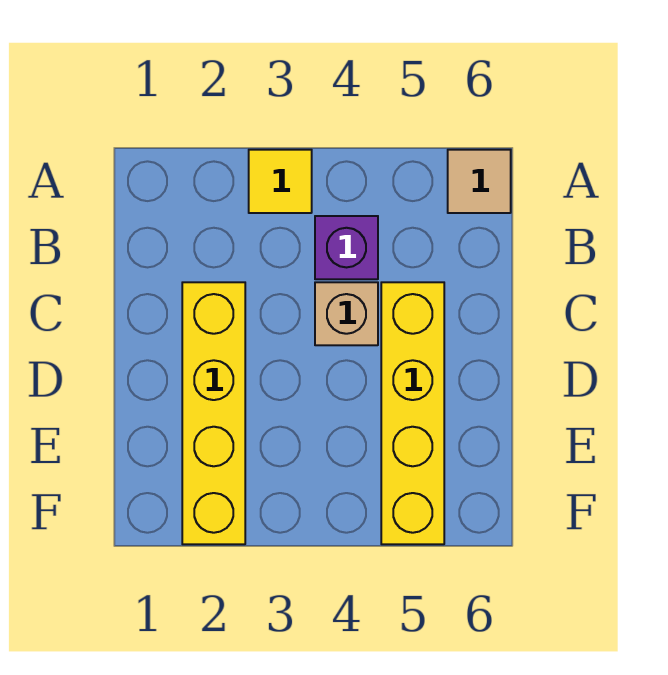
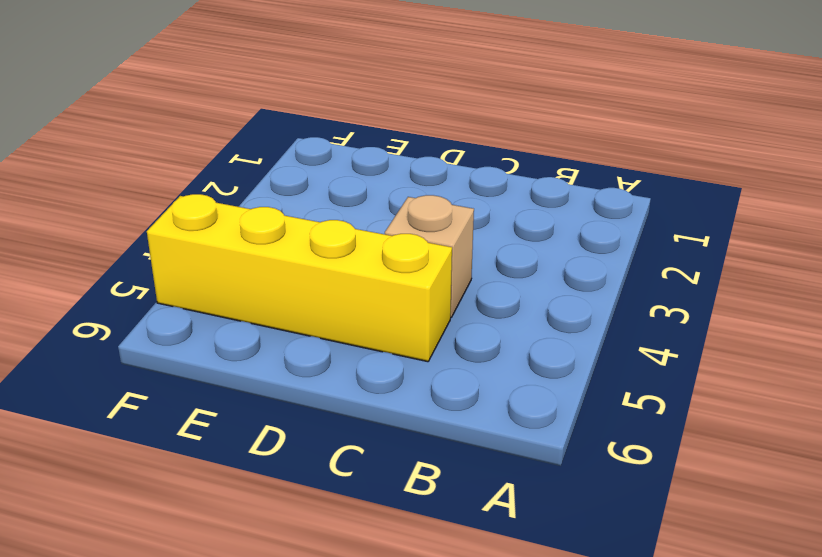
none -> yellow 1x1 tile [249,150,312,213]
none -> tan 1x1 tile [448,150,511,213]

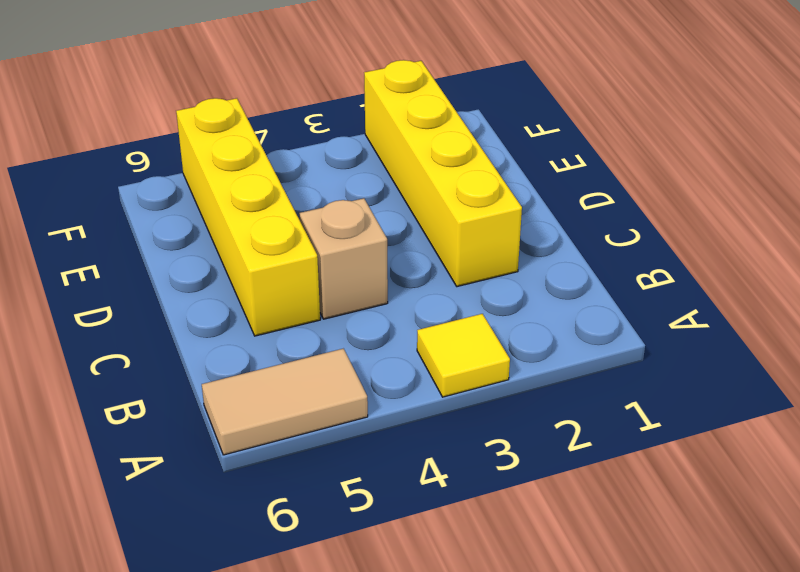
tan 1x2 tile [202,349,368,455] -> tan 1x1 tile [448,150,511,213]
none -> purple 1x1 brick [315,216,378,279]

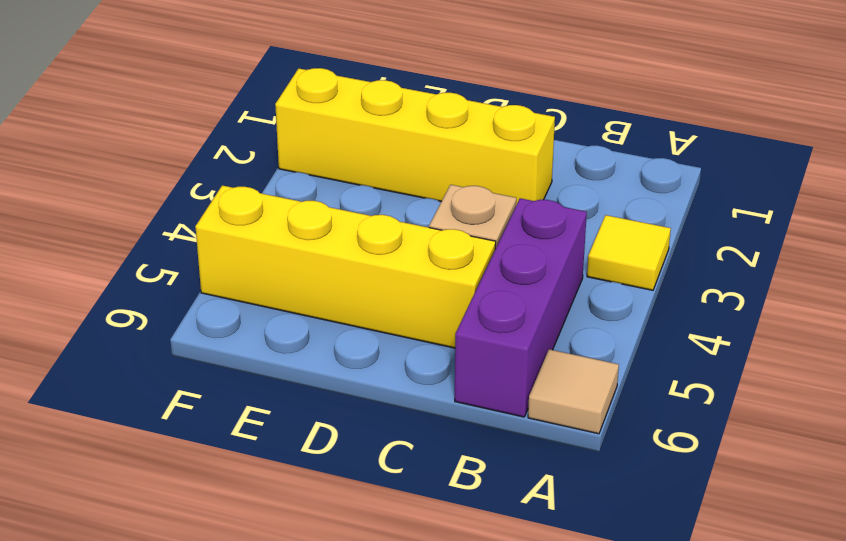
purple 1x3 brick [455,198,587,417] -> purple 1x1 brick [315,216,378,279]

